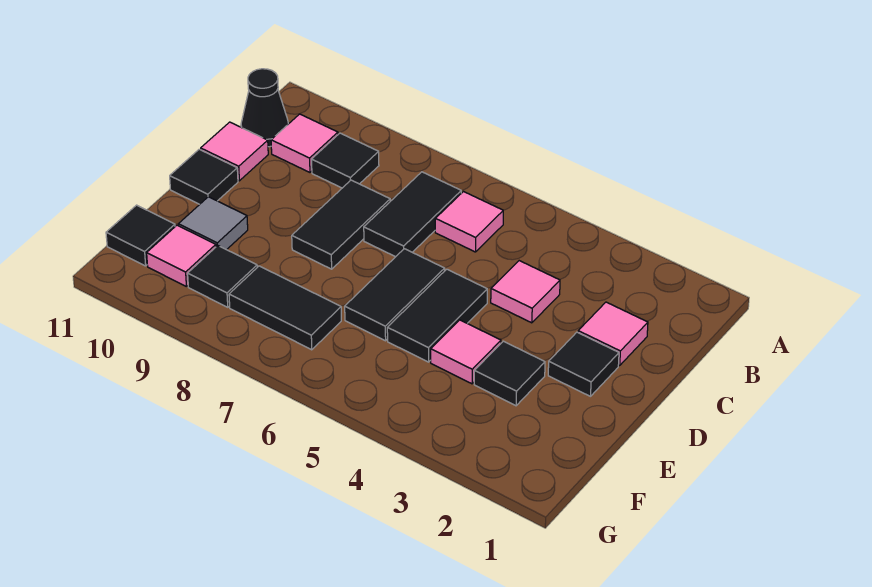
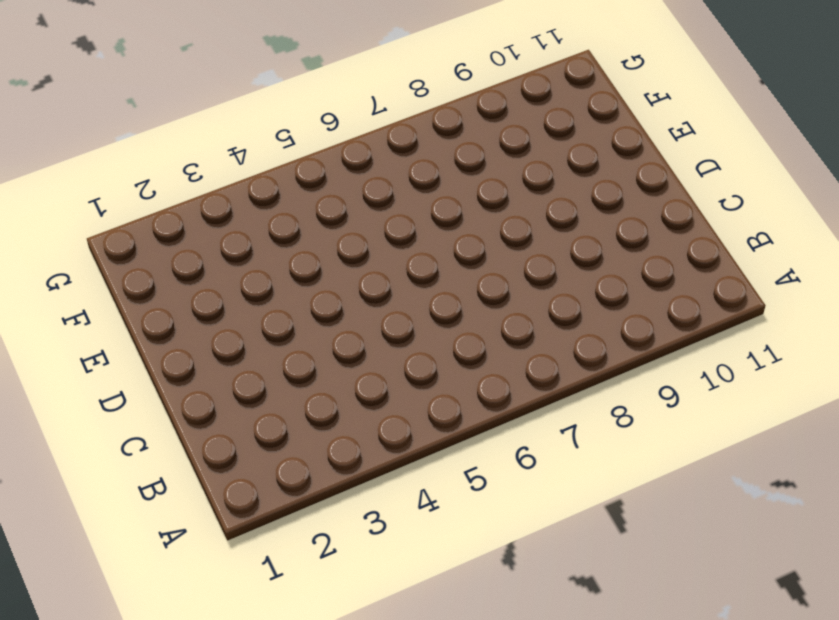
none -> pink 1x1 tile [435,192,503,252]
none -> black 1x2 tile [364,172,461,257]
none -> black 1x1 tile [312,133,379,188]

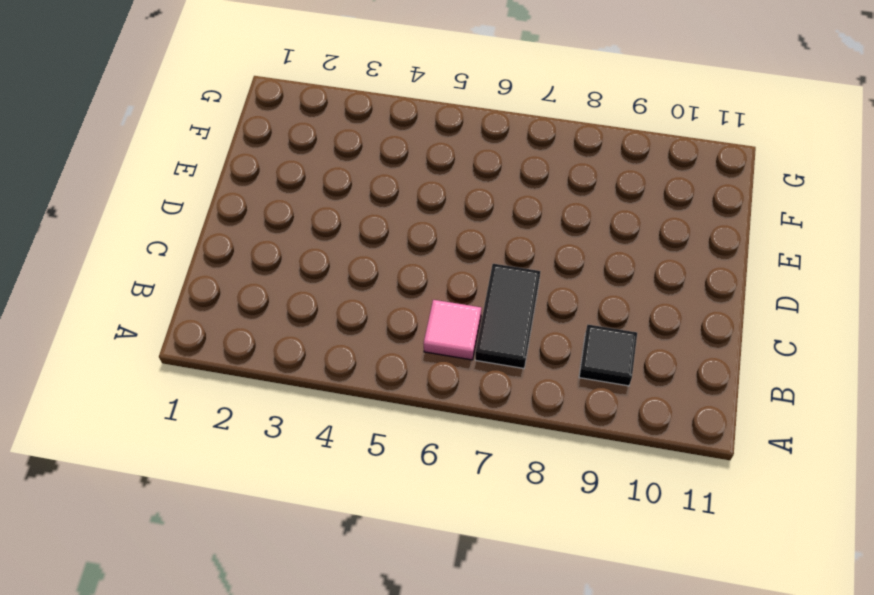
none -> pink 1x1 tile [271,114,338,172]
none -> black 1x1 cone [241,69,288,147]
none -> pink 1x1 tile [578,302,648,365]

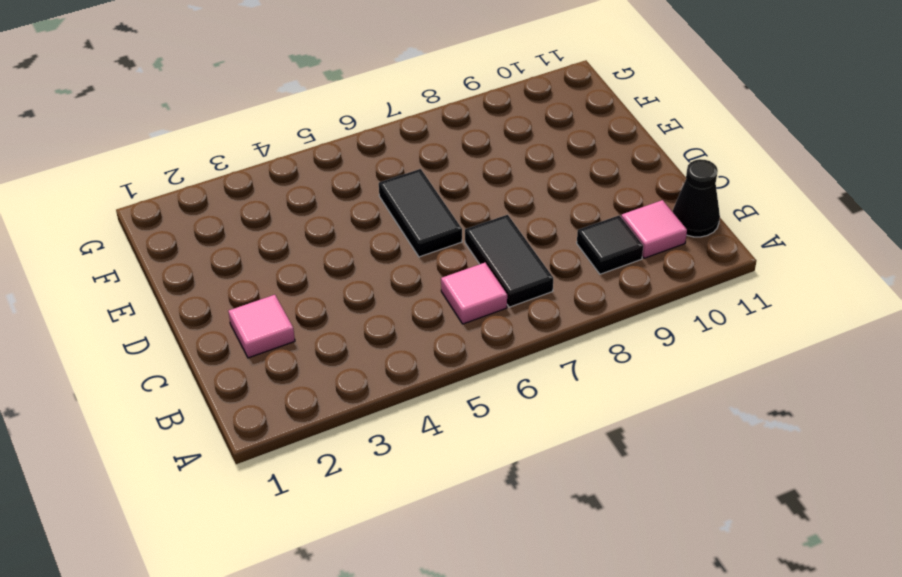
none -> pink 1x1 tile [491,261,560,323]
none -> black 1x2 tile [292,180,390,269]
none -> pink 1x1 tile [201,122,268,181]

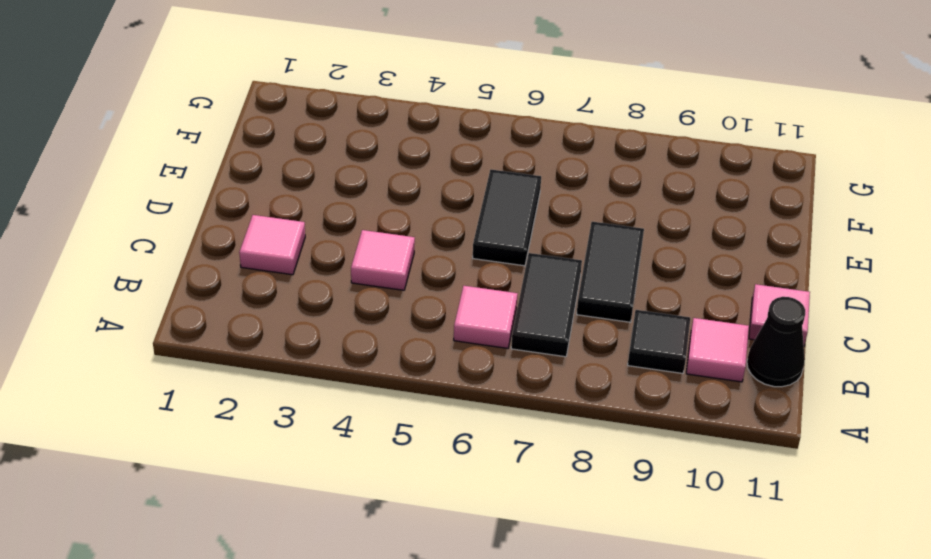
none -> black 1x1 tile [548,332,619,396]
none -> black 1x2 tile [387,269,487,362]
none -> black 1x1 tile [170,149,238,204]

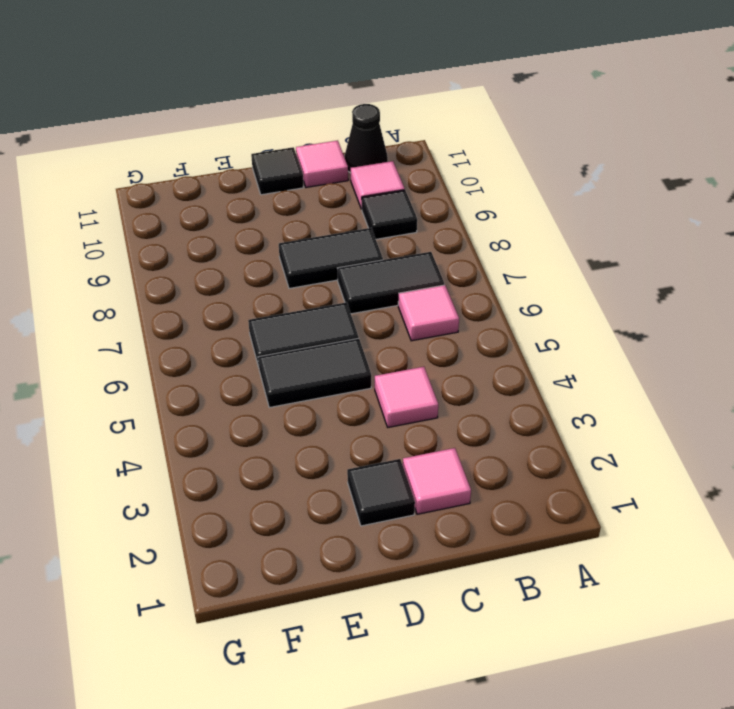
none -> black 1x1 tile [474,341,545,406]
none -> pink 1x1 tile [431,320,501,384]
none -> grey 1x1 tile [179,197,248,250]

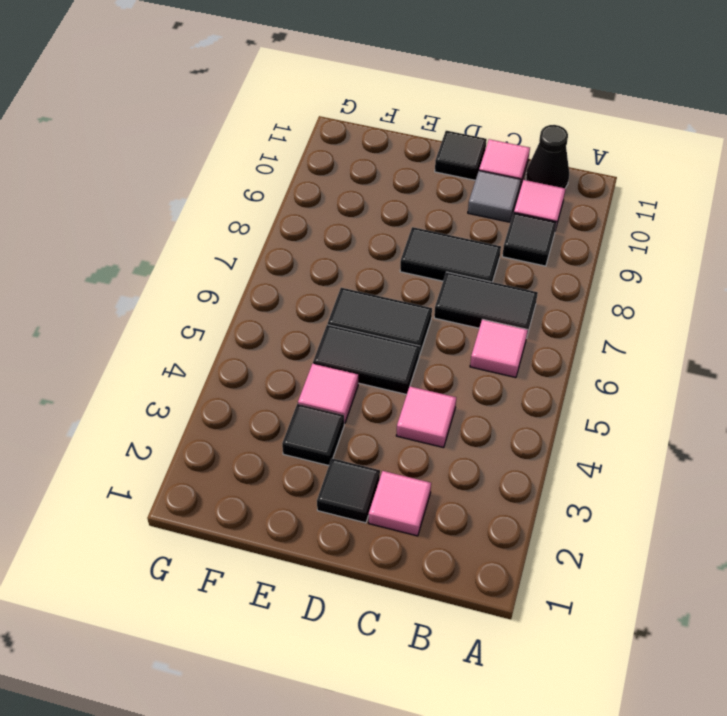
grey 1x1 tile [468,171,521,222] -> grey 1x1 tile moved to [179,197,248,250]
none -> black 1x2 tile [229,266,341,350]
none -> black 1x1 tile [188,246,257,307]
none -> pink 1x1 tile [147,225,216,286]

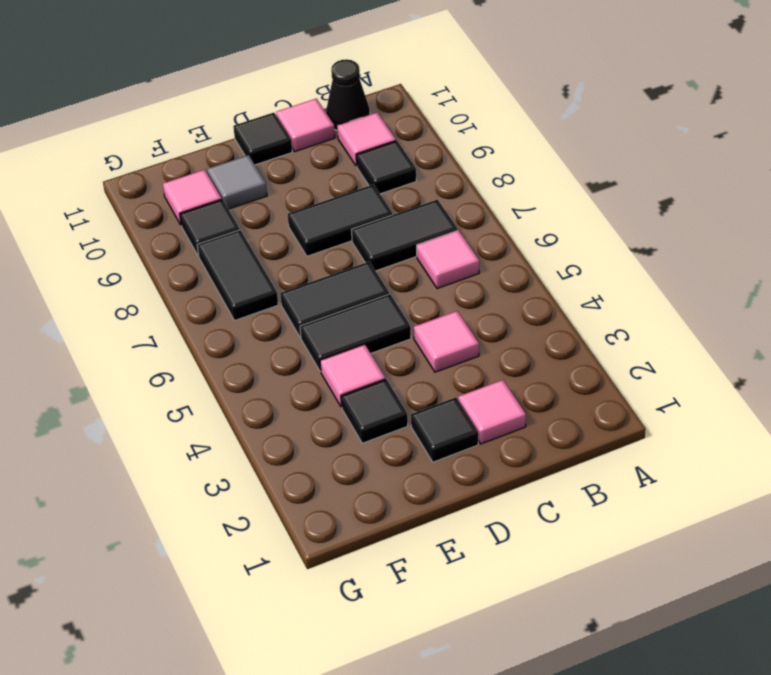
none -> black 1x1 tile [106,205,175,266]

